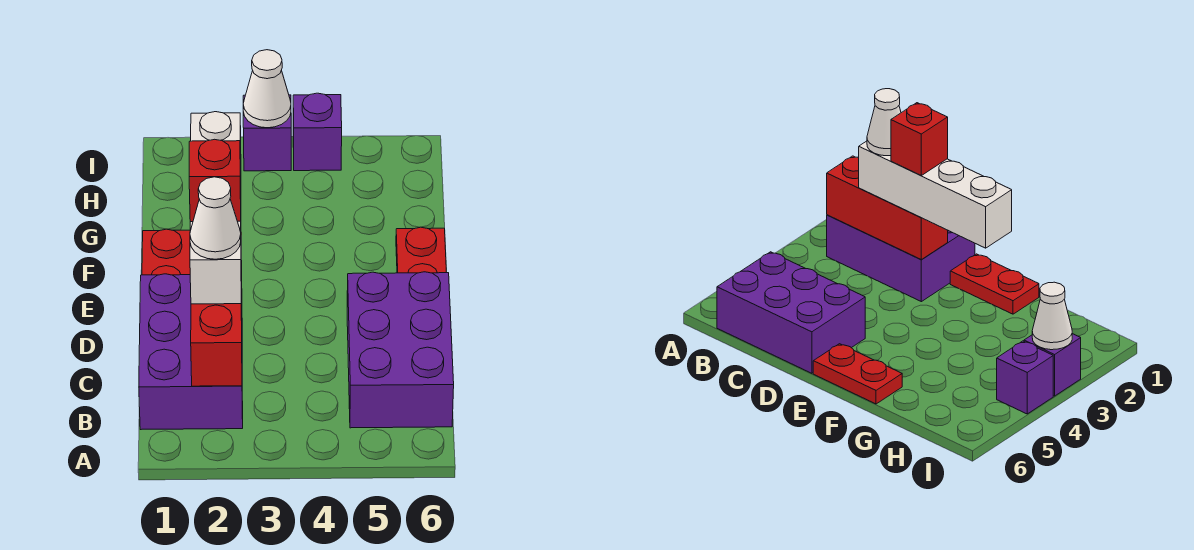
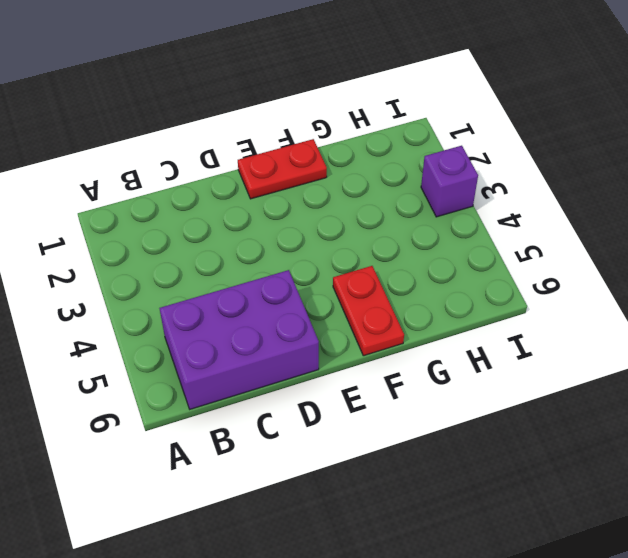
red 1x2 plate [333,266,404,356] -> red 1x2 plate turned to [396,227,447,273]
none -> purple 2x3 brick [139,274,243,429]
none -> purple 1x1 brick [293,93,342,171]

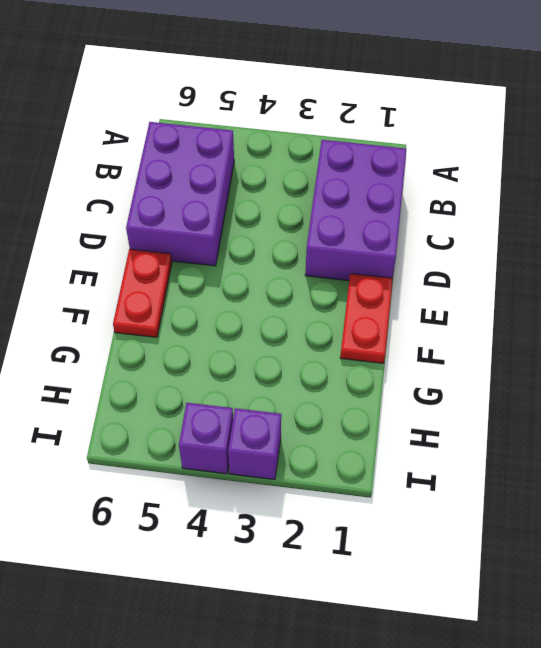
none -> red 1x3 brick [191,261,242,386]
none -> white 1x1 cone [243,50,291,128]

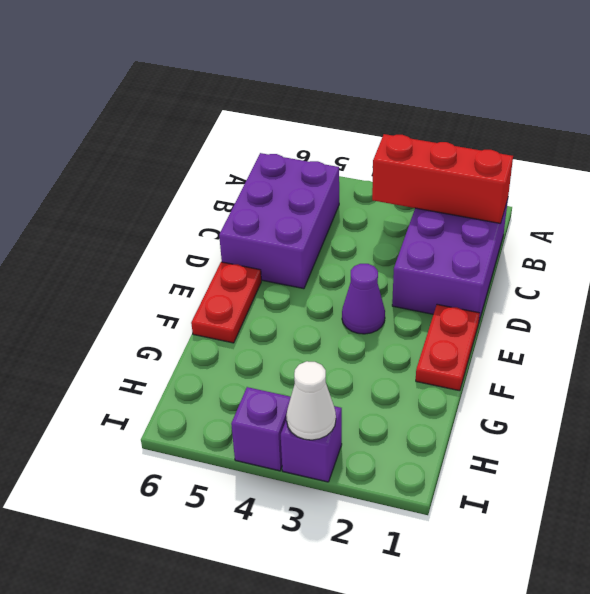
red 1x3 brick [372,134,513,224] -> red 1x3 brick turned to [191,261,242,386]
purple 1x1 cone [342,264,385,334] -> none
none -> white 1x4 brick [190,112,241,304]
none -> white 1x1 cone [190,177,241,259]

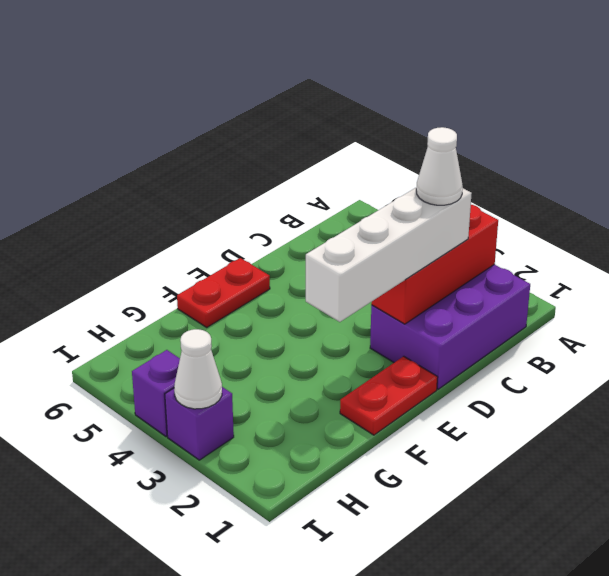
none -> purple 2x3 brick [347,272,454,428]
none -> red 1x1 brick [189,139,241,222]

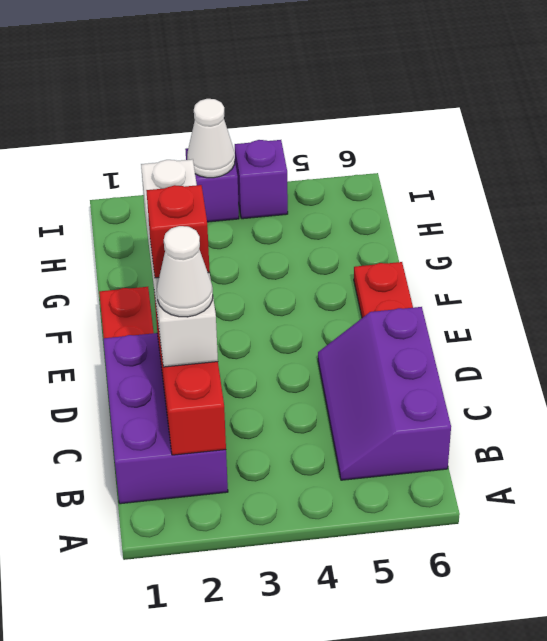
purple 2x3 slope [318,307,451,480] -> purple 2x3 brick [347,272,454,428]

